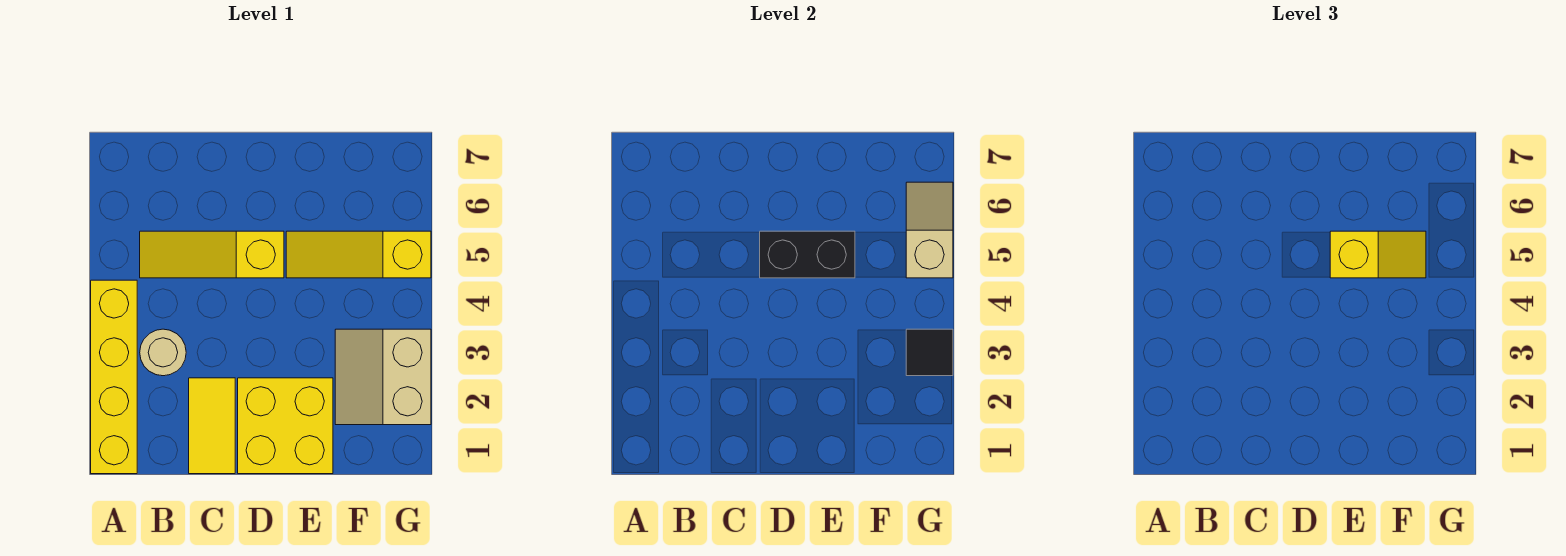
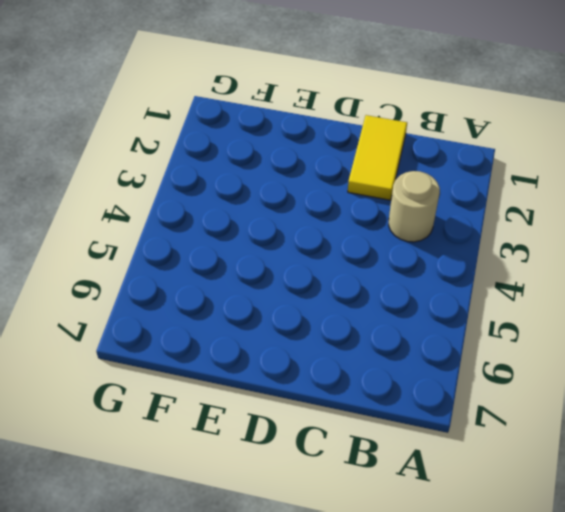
none -> yellow 1x4 brick [91,280,137,474]
none -> yellow 1x3 slope [140,231,284,278]

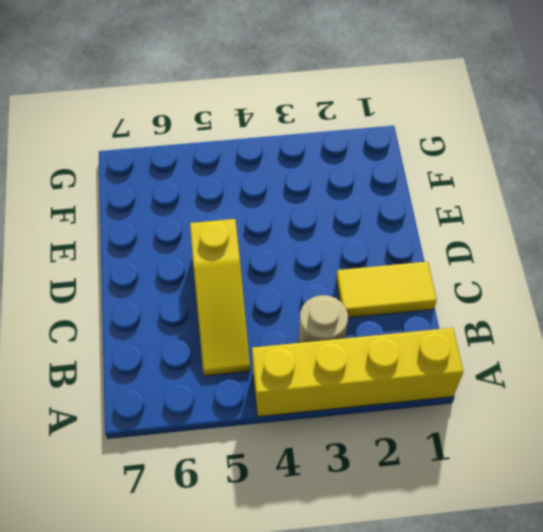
none -> yellow 2x2 brick [238,378,333,474]
none -> yellow 1x3 slope [286,231,431,278]

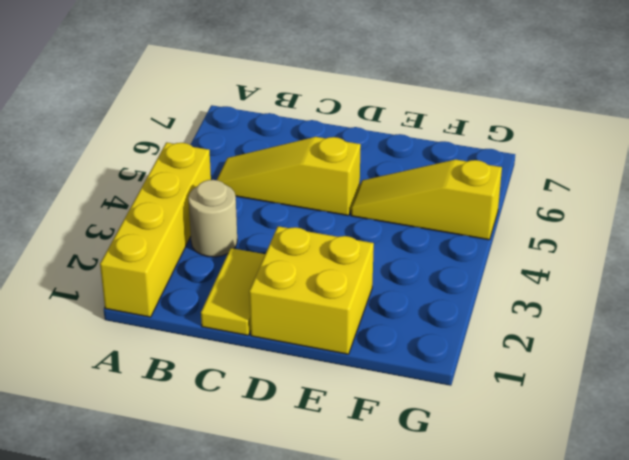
none -> tan 2x2 slope [335,329,431,425]
none -> black 1x2 brick [760,231,855,278]

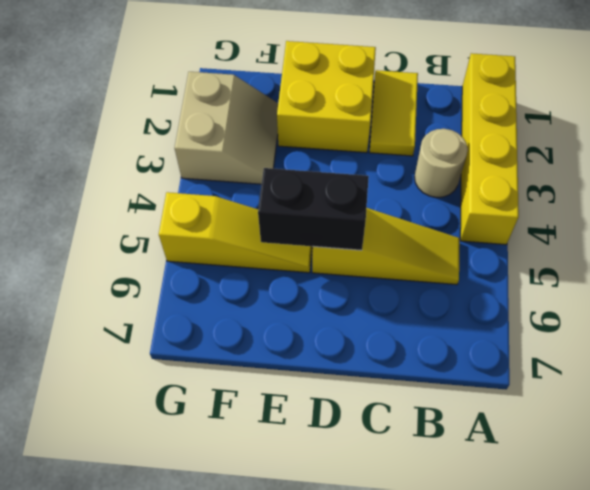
none -> black 1x1 tile [906,329,953,376]
none -> tan 1x2 slope [906,182,953,278]

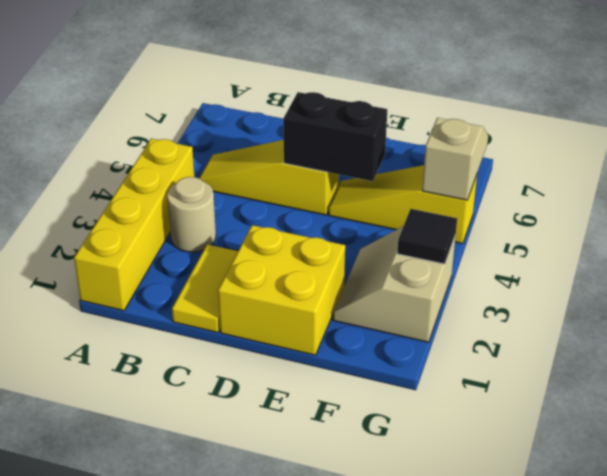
none -> yellow 1x2 slope [1330,231,1426,278]

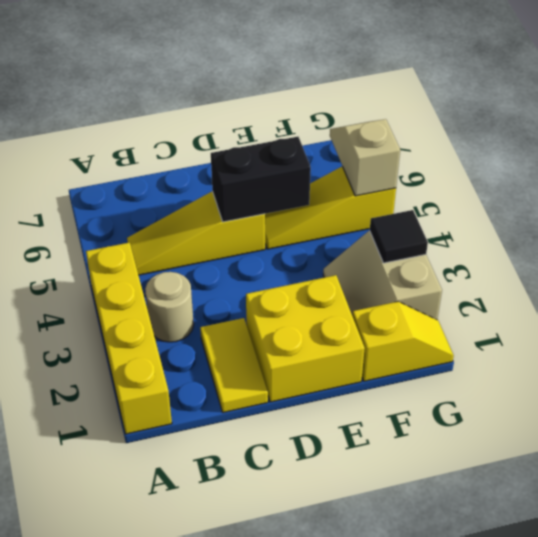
yellow 1x2 slope [352,302,454,381] -> yellow 1x2 slope moved to [1330,231,1426,278]

